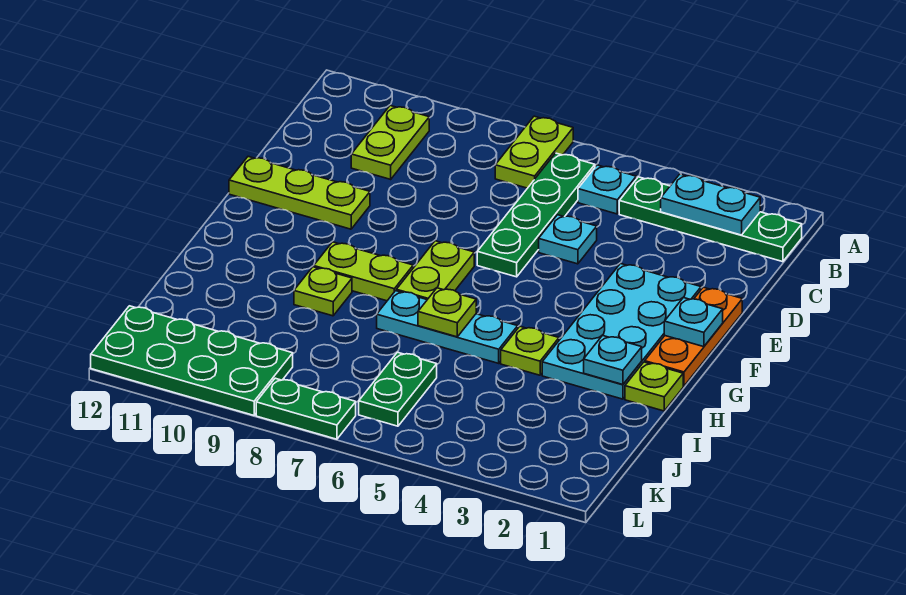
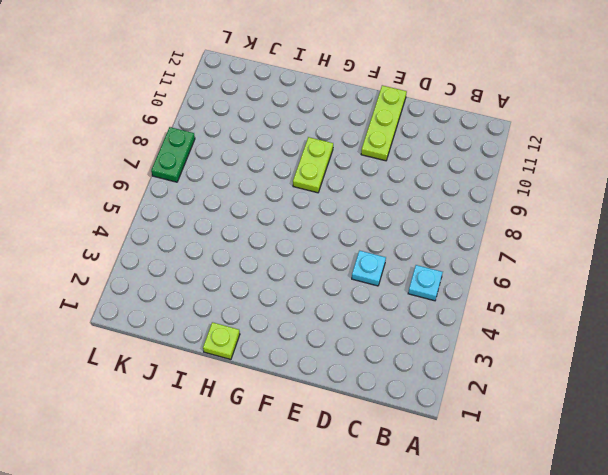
none -> lime 1x2 plate [495,116,573,188]
none -> green 1x4 plate [619,177,802,262]
none -> green 1x4 plate [477,153,595,277]

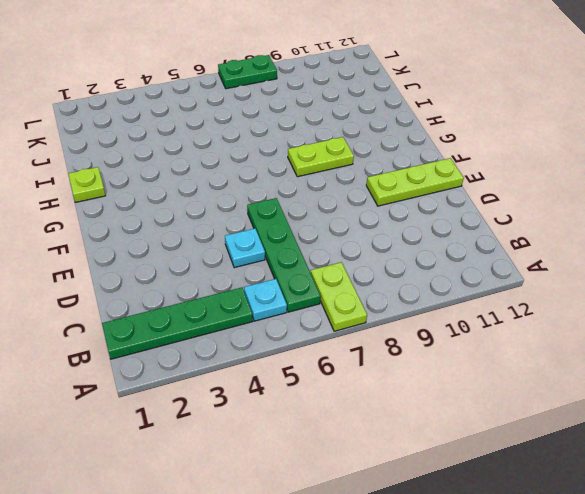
none -> lime 1x2 plate [351,106,429,179]
none -> orange 1x3 plate [645,287,742,386]
none -> cyan 2x4 plate [542,264,701,399]

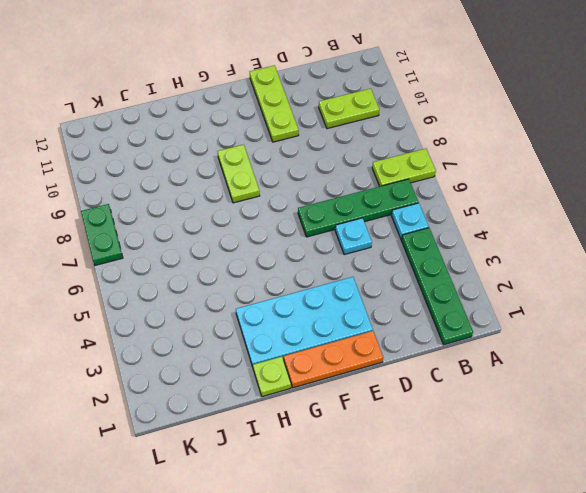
none -> lime 1x2 plate [396,241,474,300]
none -> lime 1x1 plate [501,326,559,375]
none -> cyan 1x3 plate [377,291,518,363]

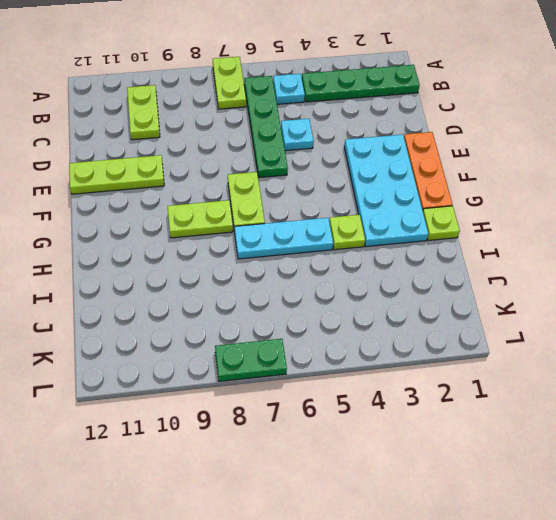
none -> lime 1x1 plate [294,267,352,316]
none -> green 1x2 plate [359,352,437,426]
none -> green 2x4 plate [91,306,293,415]

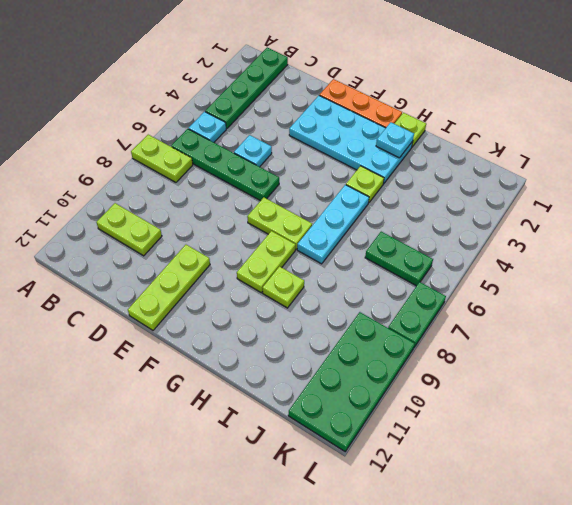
none -> cyan 1x2 plate [661,174,760,235]
none -> cyan 1x1 plate [664,298,723,347]
none -> lime 1x1 plate [418,288,476,337]

